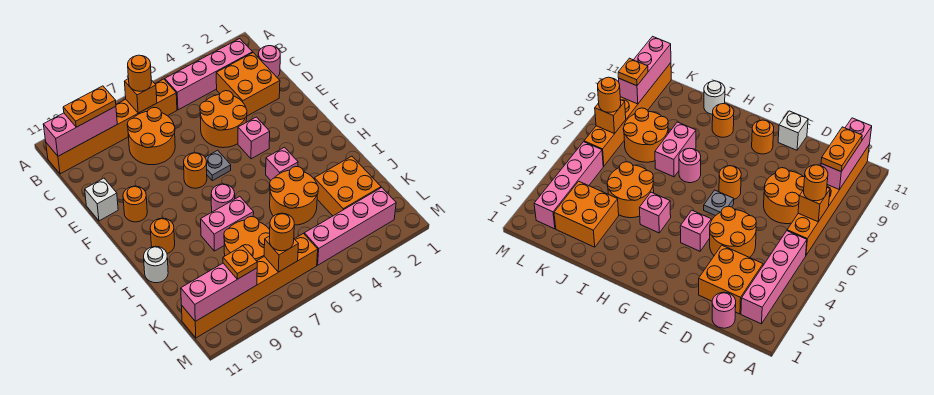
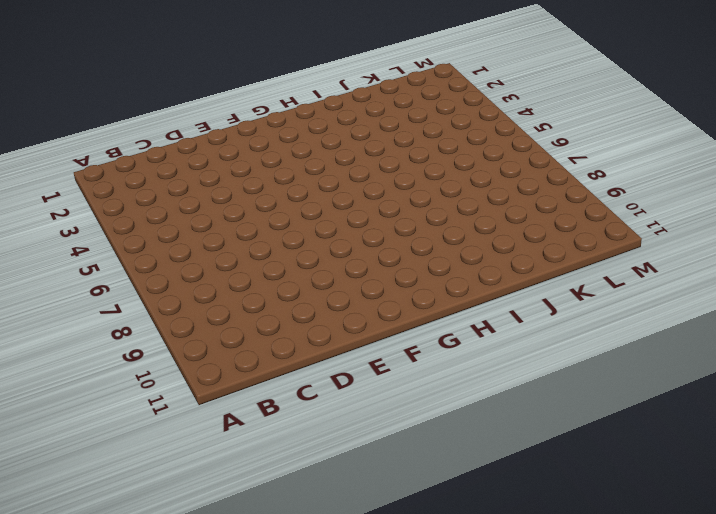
none -> pink 1x4 brick [165,39,253,110]
none -> orange 1x6 brick [46,79,177,174]
none -> pink 1x1 round brick [258,46,280,77]

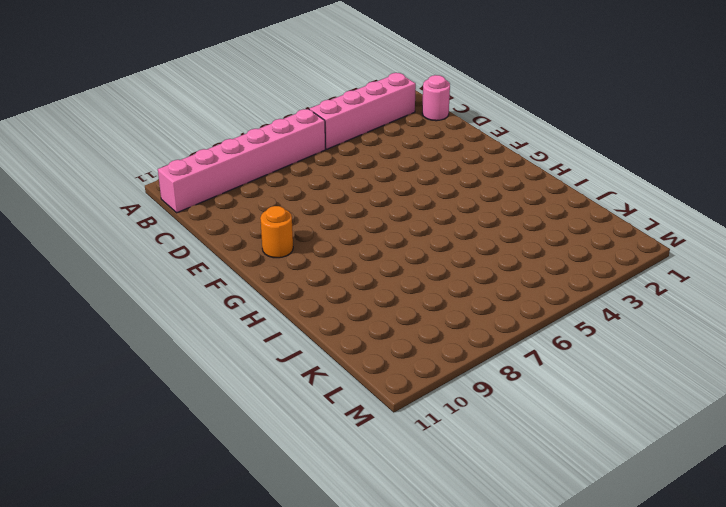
pink 1x6 brick [158,109,326,213] -> orange 1x6 brick [46,79,177,174]
none -> orange 2x2 brick [216,53,280,116]
none -> orange 2x2 round brick [127,108,175,165]
none -> orange 2x2 round brick [200,91,247,148]

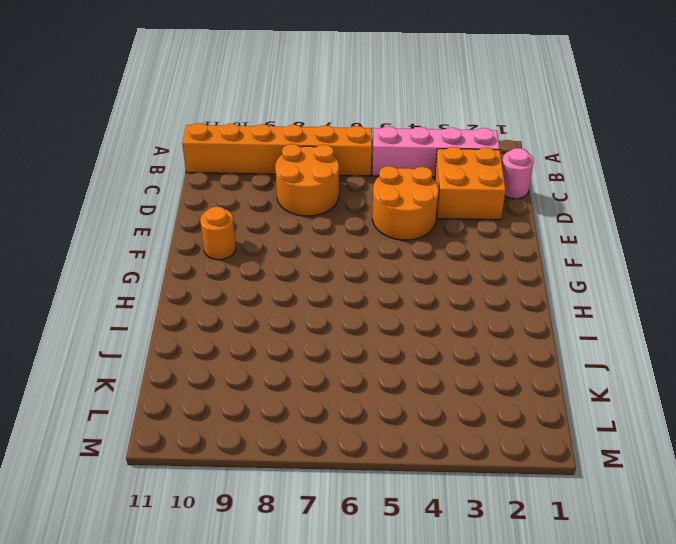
none -> white 1x1 brick [85,178,118,221]
none -> pink 1x1 brick [238,117,270,159]
none -> grey 1x1 plate [205,150,231,181]

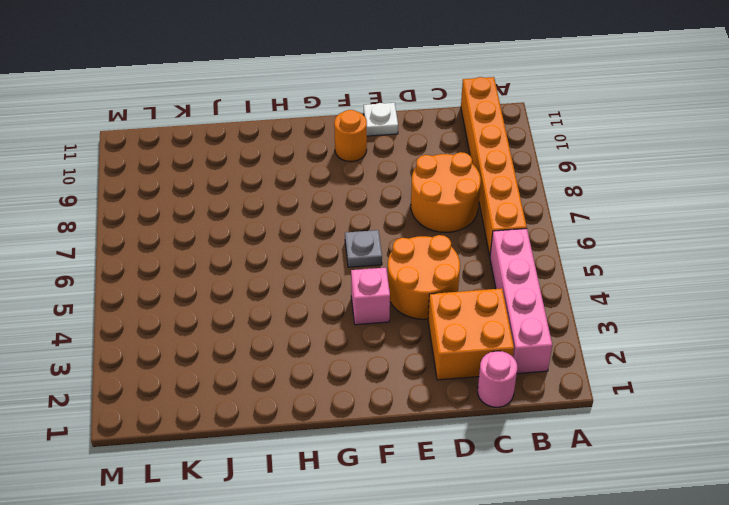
white 1x1 plate [364,103,398,136] -> white 1x1 brick [85,178,118,221]
none -> orange 1x1 round brick [184,153,207,188]
none -> pink 1x1 brick [266,147,298,180]
none -> pink 1x1 round brick [211,184,235,212]

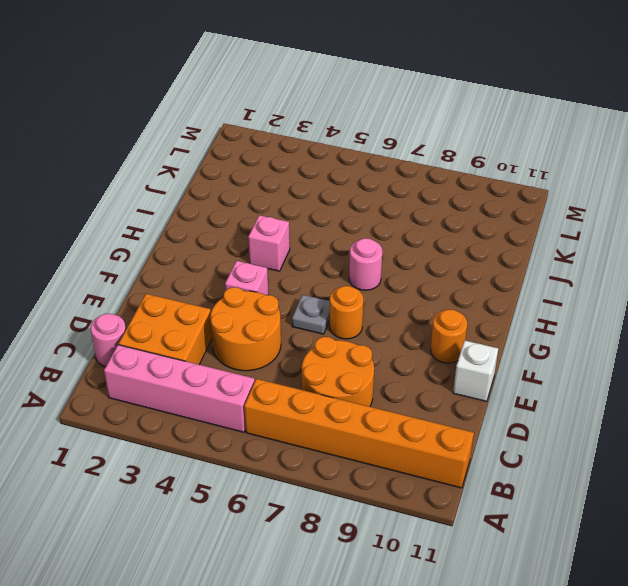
none -> orange 1x1 round brick [150,218,175,254]
none -> orange 2x2 round brick [270,167,319,225]
none -> pink 1x2 brick [201,196,254,251]

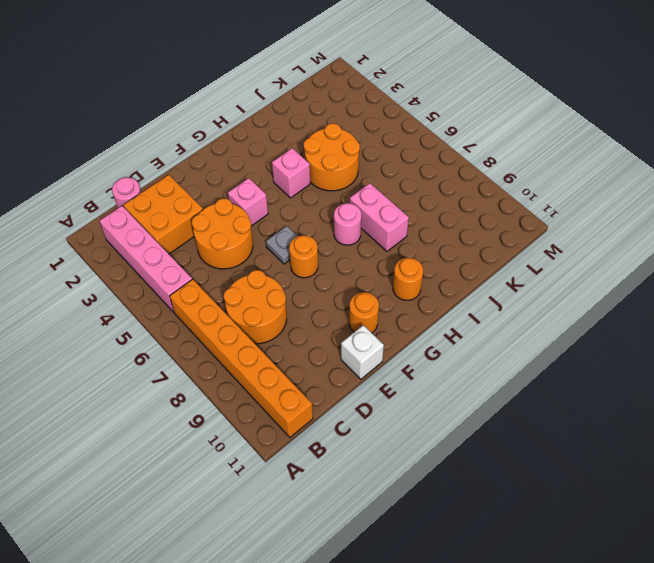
none -> white 1x1 round brick [144,246,168,283]
none -> orange 2x2 brick [314,156,381,216]
none -> orange 2x2 round brick [224,217,270,261]

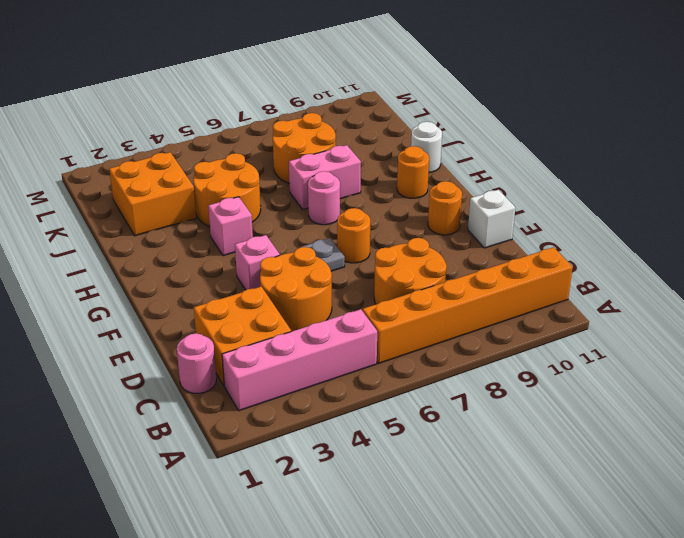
none -> pink 1x4 brick [304,188,396,265]
none -> orange 1x6 brick [181,234,318,338]
none -> orange 1x1 brick [124,79,157,113]

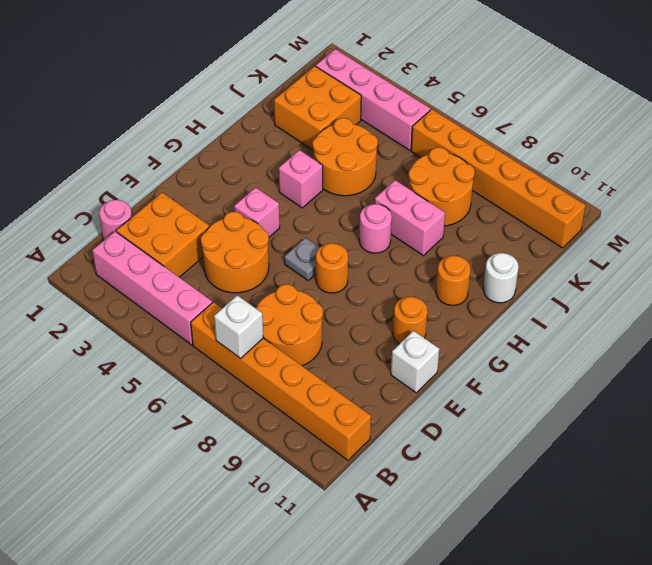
white 1x1 brick [214,295,263,358] -> orange 1x1 brick [124,79,157,113]
none -> pink 1x3 brick [43,106,117,156]
none -> orange 1x1 brick [264,236,298,272]
none -> pink 1x3 brick [181,263,257,321]

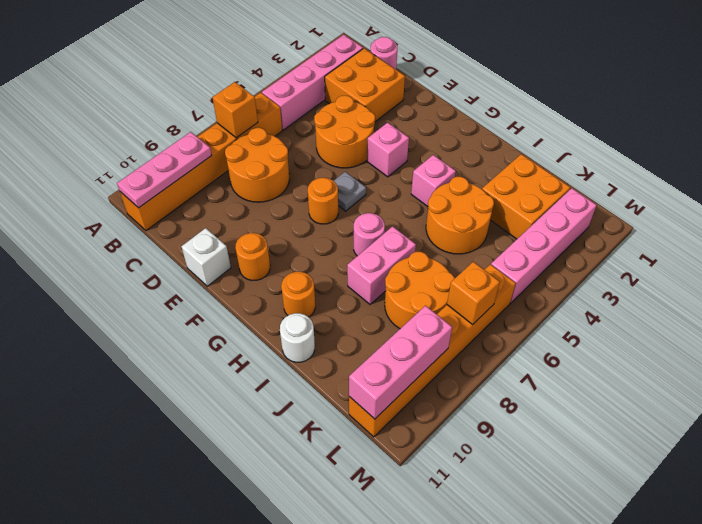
pink 1x3 plate [117,132,212,208] -> pink 1x3 brick [43,106,117,156]
none -> orange 1x1 round brick [128,55,152,91]
none -> orange 1x2 plate [63,86,116,127]
none -> orange 1x1 round brick [269,213,294,251]

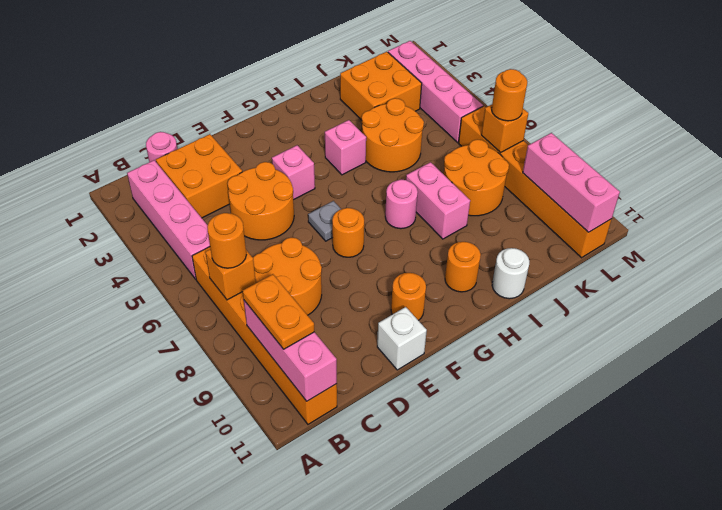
none -> orange 1x1 plate [223,246,257,279]

